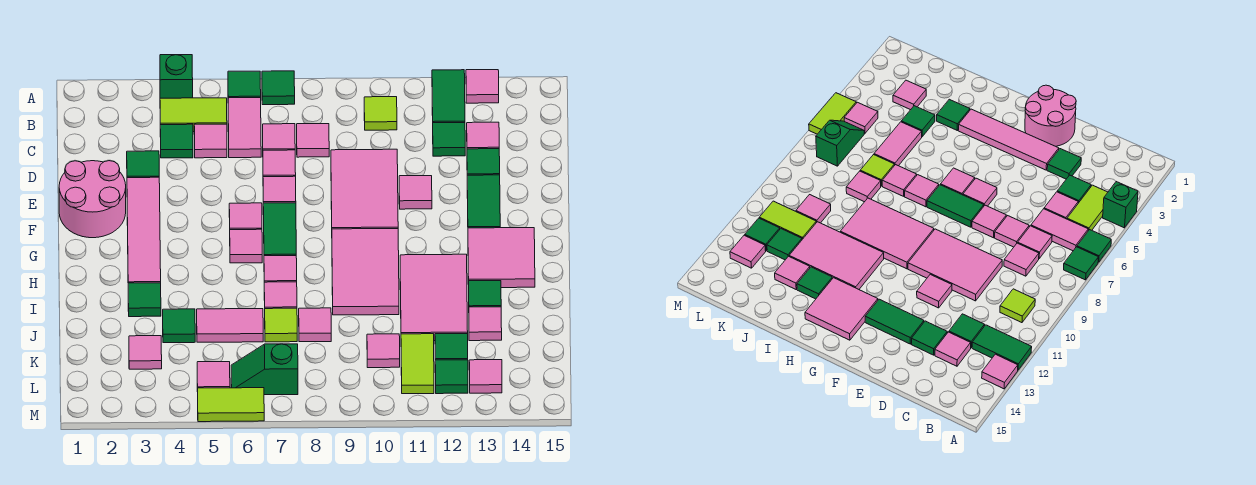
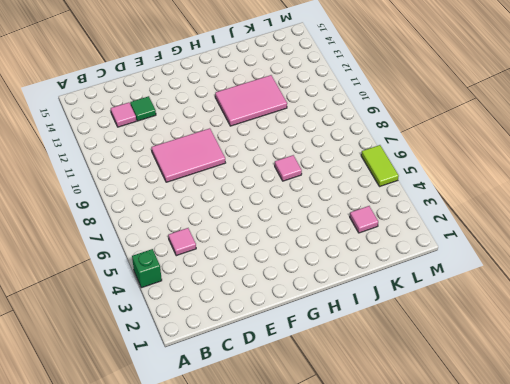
none -> green 1x1 tile [228,71,261,98]
none -> green 1x1 tile [262,71,295,105]
none -> green 1x2 tile [432,70,465,123]
none -> pink 1x1 tile [466,70,499,103]

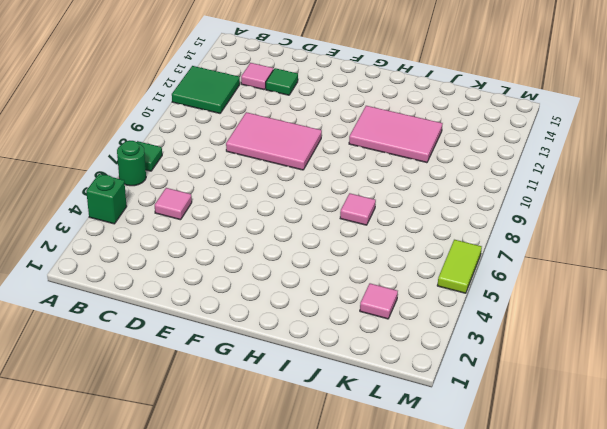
green 1x1 round brick [117,141,146,186] -> green 1x1 tile [228,71,261,98]
green 2x2 tile [172,66,240,113] -> green 1x2 tile [432,70,465,123]
none -> pink 1x1 tile [466,70,499,103]
none -> lime 1x2 tile [160,98,227,132]
none -> pink 1x2 tile [228,98,261,158]
none -> lime 1x1 tile [364,97,397,130]

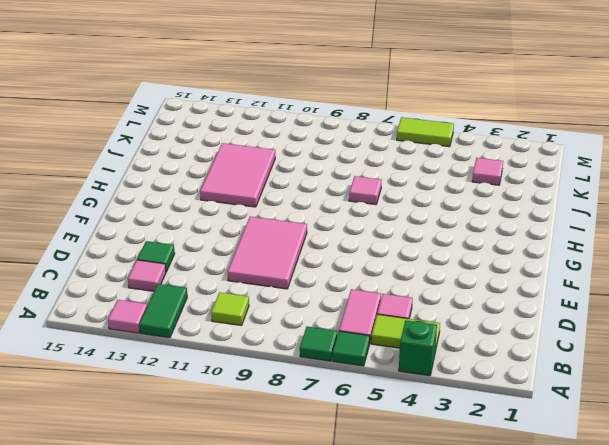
none -> green 1x1 tile [160,124,193,158]
none -> pink 1x1 tile [263,124,295,150]
none -> pink 1x1 tile [297,124,329,157]
none -> green 1x1 tile [433,123,465,156]

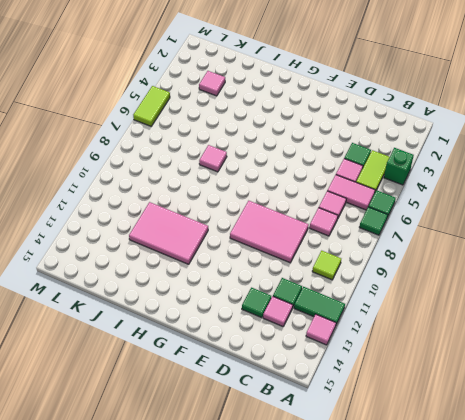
none -> green 1x1 tile [127,151,159,178]
none -> pink 1x1 tile [263,150,296,177]
none -> pink 2x2 round brick [59,161,126,238]
none -> pink 1x4 tile [127,177,161,283]

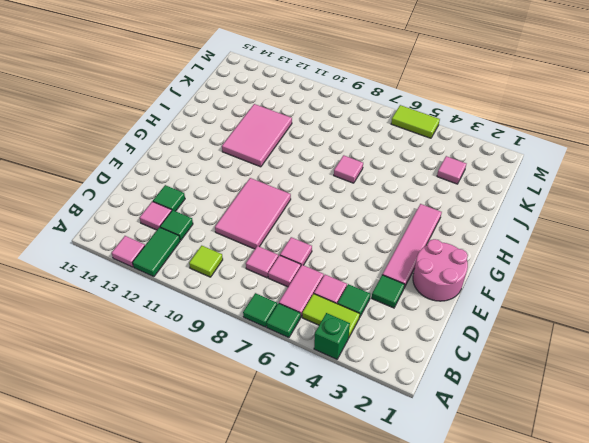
none -> pink 1x1 tile [263,176,296,203]
none -> pink 1x1 tile [399,176,432,209]
none -> green 1x2 tile [467,175,500,228]
none -> pink 1x1 tile [229,203,262,230]

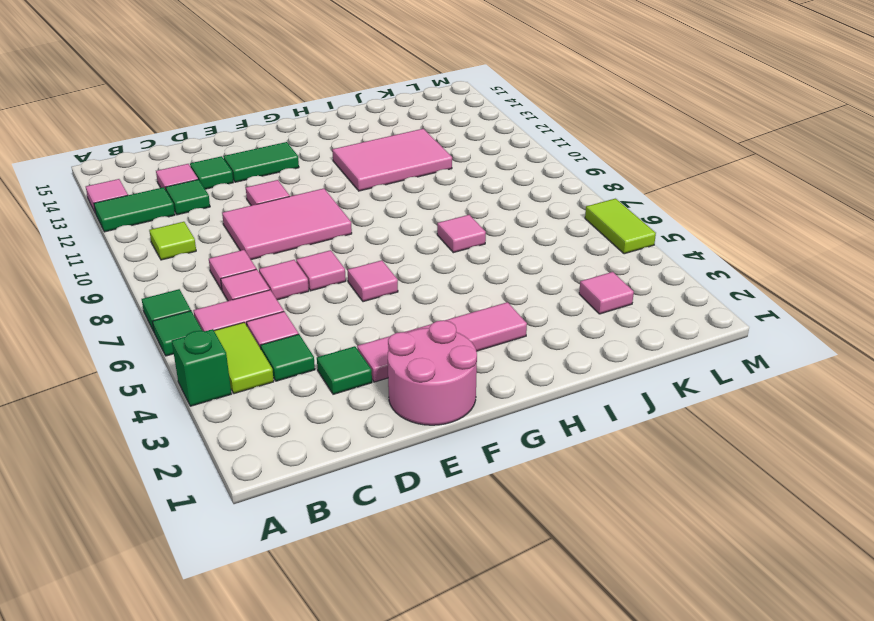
none -> green 1x2 tile [263,203,296,256]
none -> pink 1x1 tile [230,229,262,263]
none -> pink 2x3 tile [332,229,399,315]
none -> pink 2x2 tile [468,228,535,288]

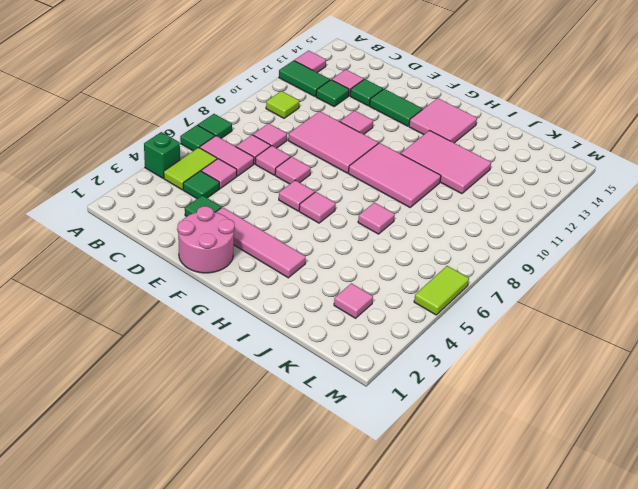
none -> green 1x2 tile [263,203,296,256]
none -> pink 1x1 tile [264,256,297,282]
none -> green 1x1 tile [128,283,161,317]
none -> green 1x1 tile [469,281,501,307]

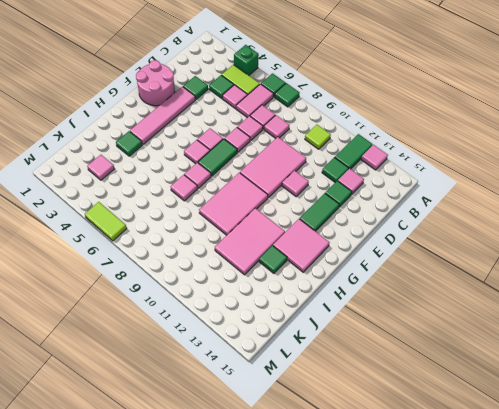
none -> green 1x1 tile [163,309,195,343]
none -> pink 1x2 tile [197,309,263,342]
none -> lime 1x1 tile [265,308,297,342]
none -> pink 1x1 tile [299,308,331,342]

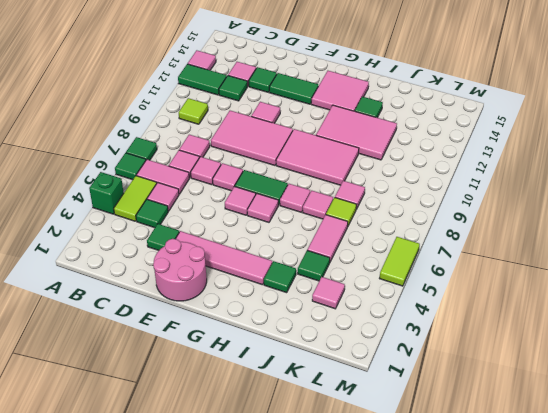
none -> pink 1x1 tile [469,307,502,341]
none -> pink 1x1 tile [367,334,400,368]
none -> lime 1x2 tile [401,334,434,394]
none -> green 1x1 tile [435,334,468,360]

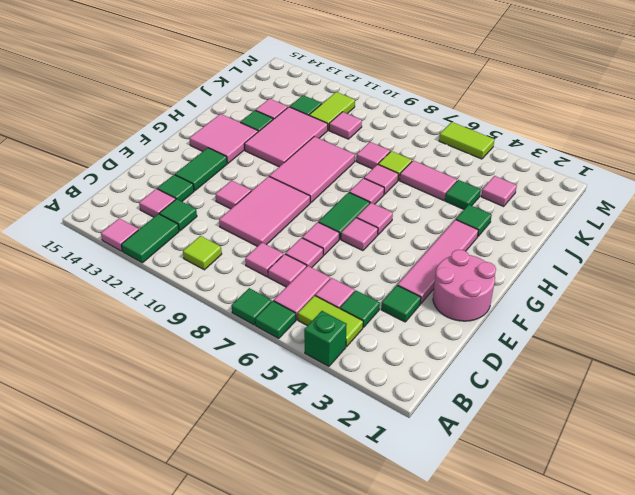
none -> pink 1x1 tile [197,362,230,392]
none -> green 1x2 slope [231,344,298,395]
none -> green 1x1 tile [435,360,468,394]
none -> pink 1x1 tile [469,360,502,393]

